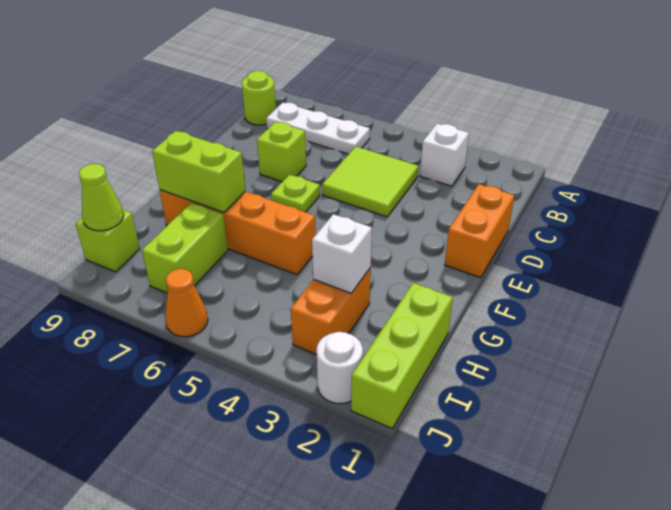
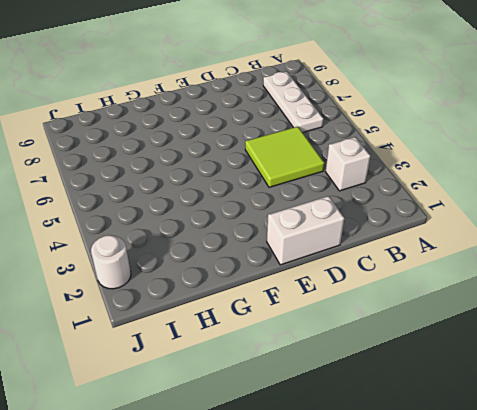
white 1x2 brick [267,196,344,265] -> orange 1x2 brick [445,184,514,278]
none -> lime 1x1 round brick [242,71,276,125]
none -> lime 1x1 brick [257,122,306,182]
none -> lime 1x1 plate [271,175,320,212]

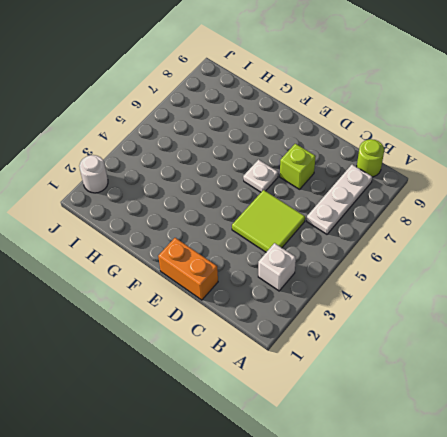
white 1x1 plate [243,160,278,192] -> lime 1x1 plate [271,175,320,212]
none -> orange 1x4 brick [160,190,316,275]
none -> lime 1x3 brick [351,283,453,429]
none -> orange 1x2 brick [291,268,371,355]

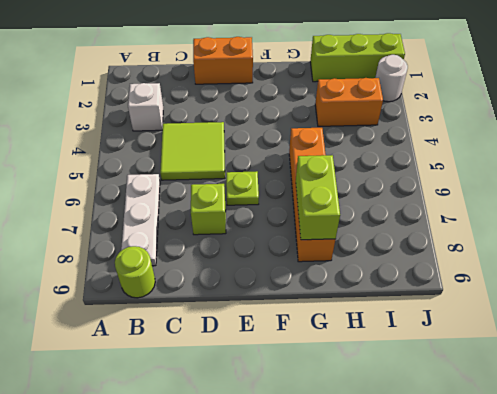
none -> lime 1x2 brick [142,203,228,293]
none -> lime 1x1 brick [76,209,140,272]
none -> orange 1x1 cone [165,269,208,337]

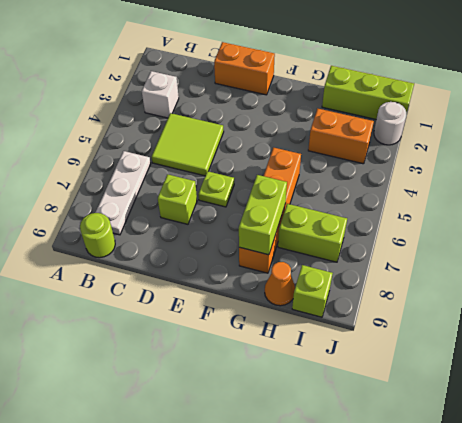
orange 1x1 cone [265,262,295,306] -> orange 1x1 cone moved to [165,269,208,337]
none -> white 1x1 brick [312,214,372,293]
none -> lime 1x1 cone [79,164,124,231]

